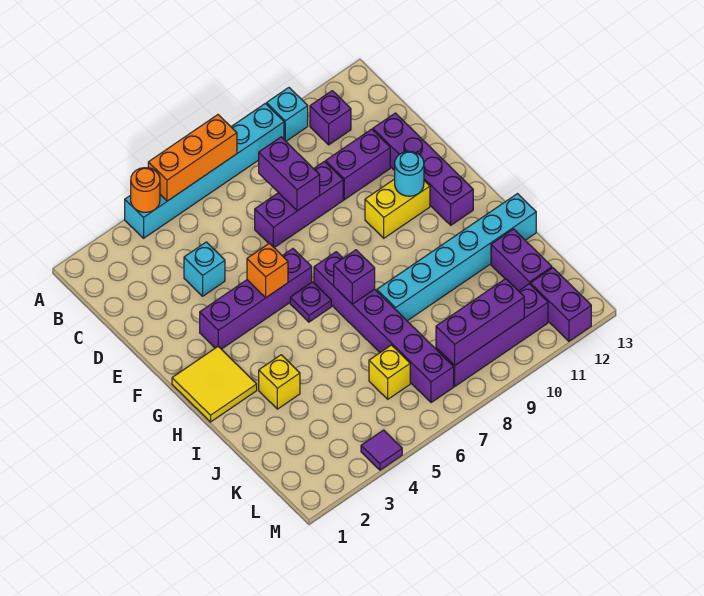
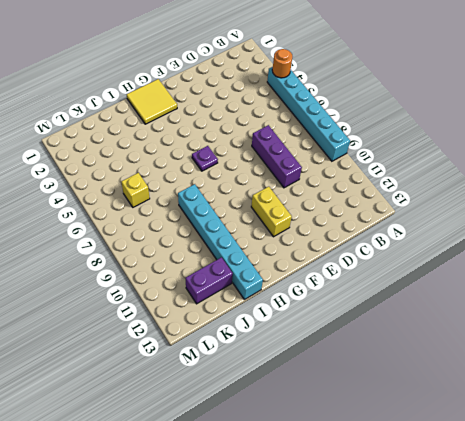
none -> cyan 1x1 brick [267,88,308,141]
none -> purple 1x1 brick [310,91,351,145]
none -> cyan 1x1 brick [184,242,225,296]

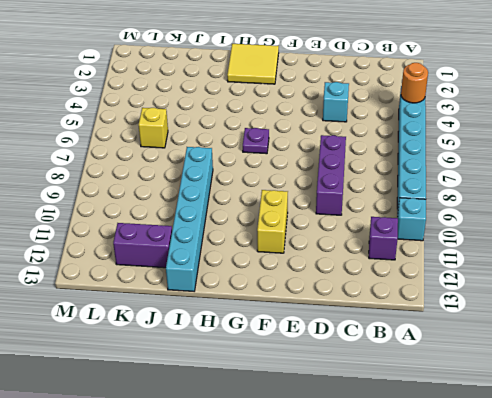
none -> purple 1x2 brick [326,129,390,200]
none -> purple 1x4 brick [373,113,473,225]
none -> purple 1x4 brick [200,249,312,349]

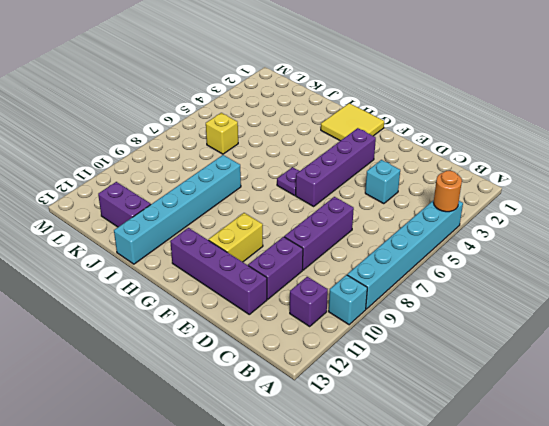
none -> purple 1x6 brick [314,252,454,403]
none -> yellow 1x1 brick [259,355,300,409]
none -> purple 1x4 brick [436,284,548,386]

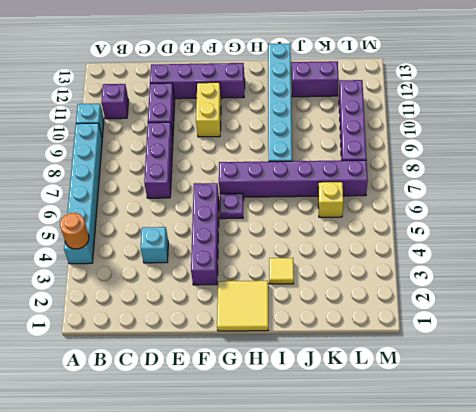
yellow 1x1 tile [269,258,294,284] -> yellow 1x1 brick [259,355,300,409]
none -> purple 1x2 brick [530,268,591,341]
none -> purple 1x1 tile [361,430,402,470]
none -> orange 1x3 brick [148,115,237,201]

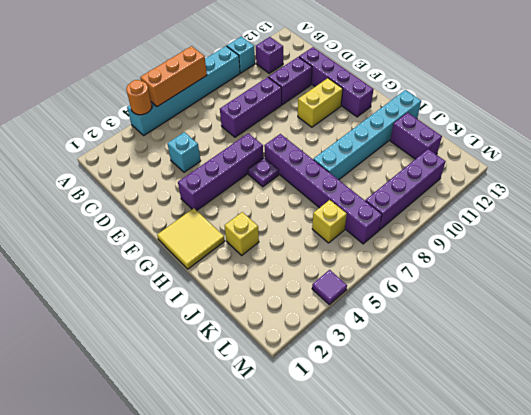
none -> purple 1x2 brick [530,268,591,341]
none -> purple 1x2 brick [259,137,320,211]
none -> orange 1x1 brick [247,243,288,297]

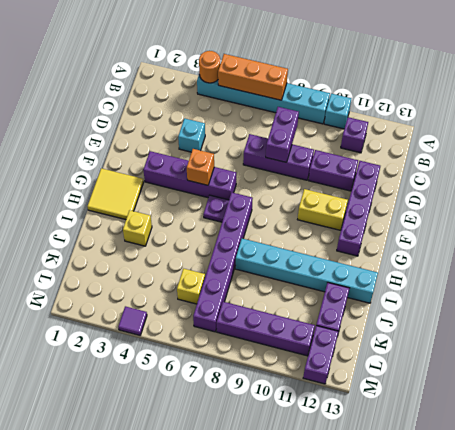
none -> cyan 1x1 round brick [395,151,424,196]
none -> purple 1x1 brick [334,250,375,304]
none -> purple 1x3 brick [436,279,524,365]

